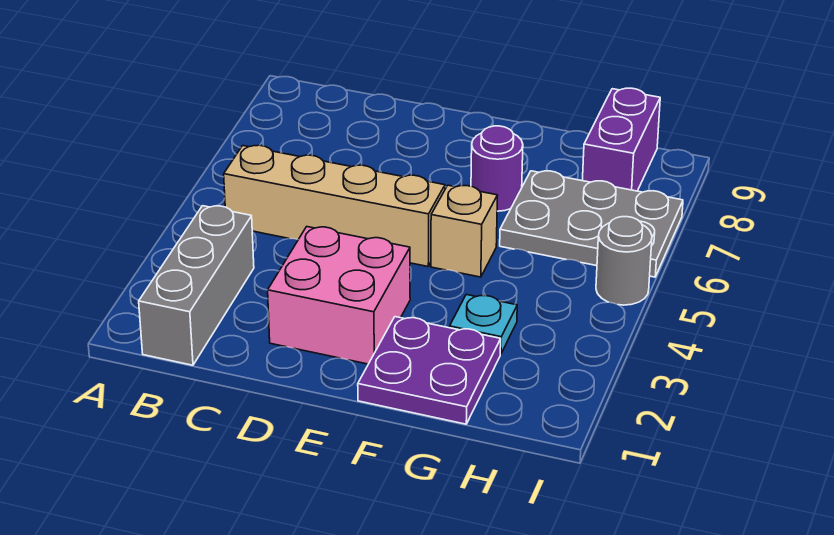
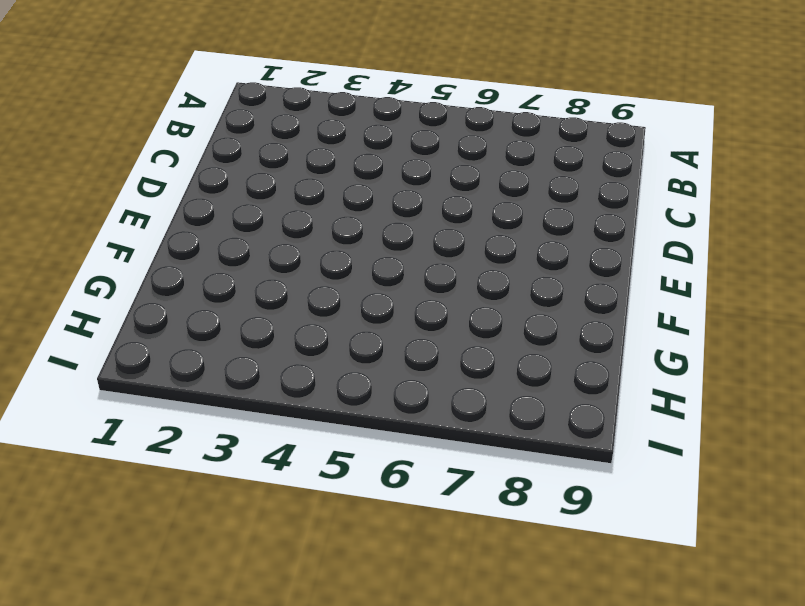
none -> grey 1x3 brick [139,206,254,365]
none -> tan 1x4 brick [224,145,445,266]

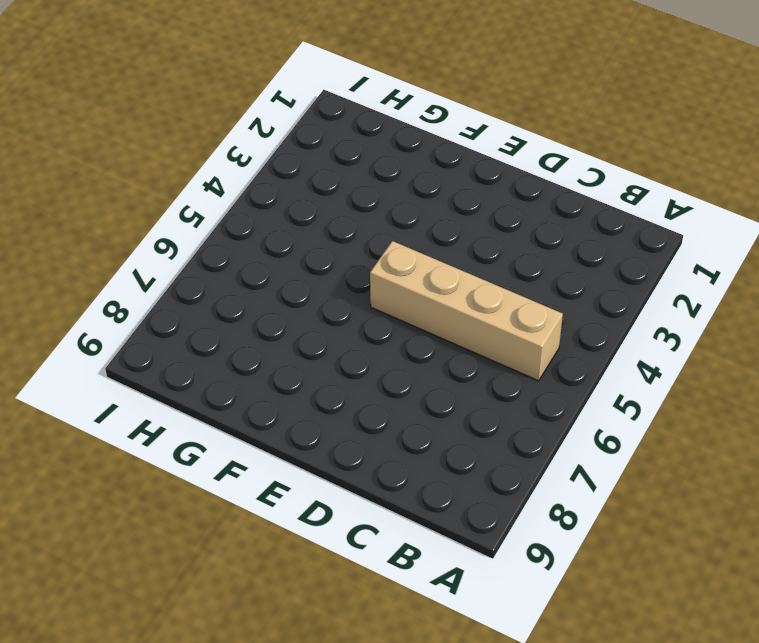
none -> grey 1x3 brick [139,206,254,365]
none -> pink 2x2 brick [268,227,410,364]

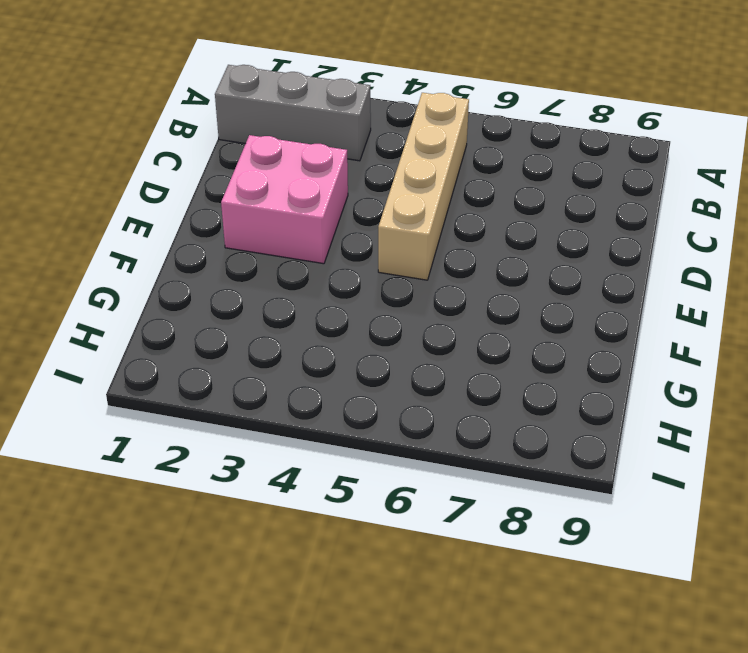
none -> purple 2x2 plate [358,317,501,424]
none -> tan 1x1 brick [431,185,497,277]

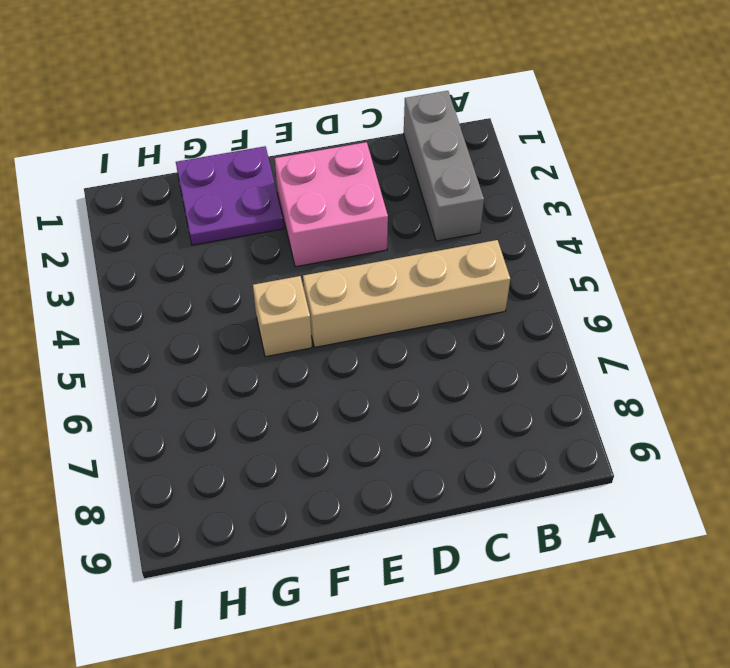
none -> purple 1x1 round brick [471,126,523,211]
none -> cyan 1x1 plate [450,295,517,354]

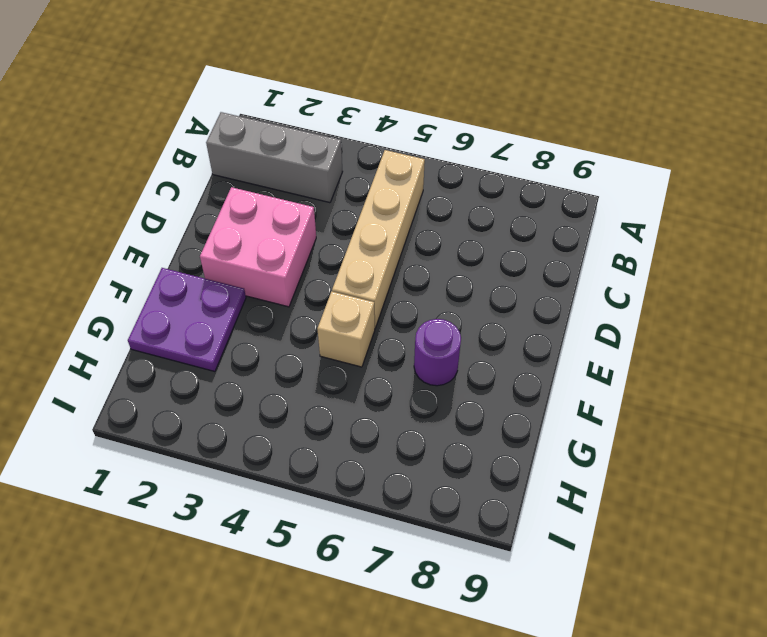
none -> cyan 1x1 plate [450,295,517,354]
none -> grey 2x3 plate [500,171,683,277]

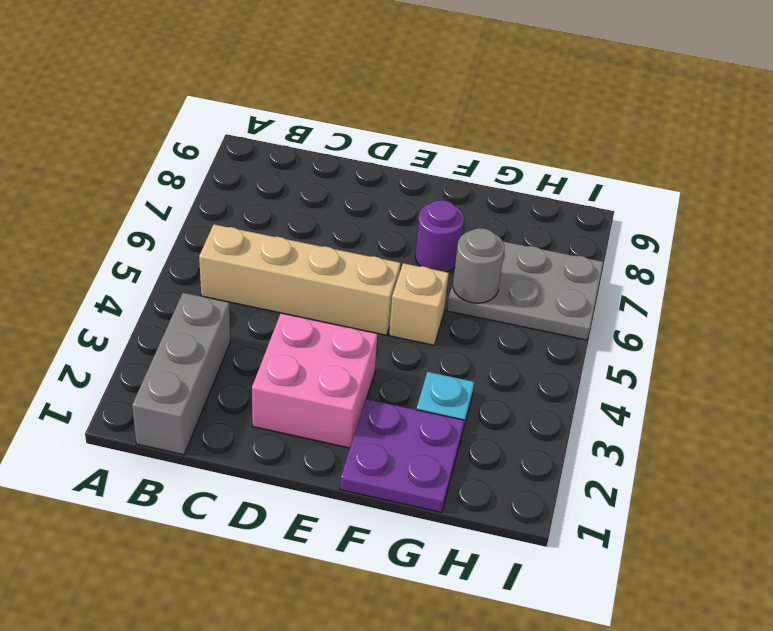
grey 1x1 round brick [453,228,504,303] -> grey 1x1 round brick moved to [596,217,652,305]
none -> purple 1x2 brick [582,88,660,191]

